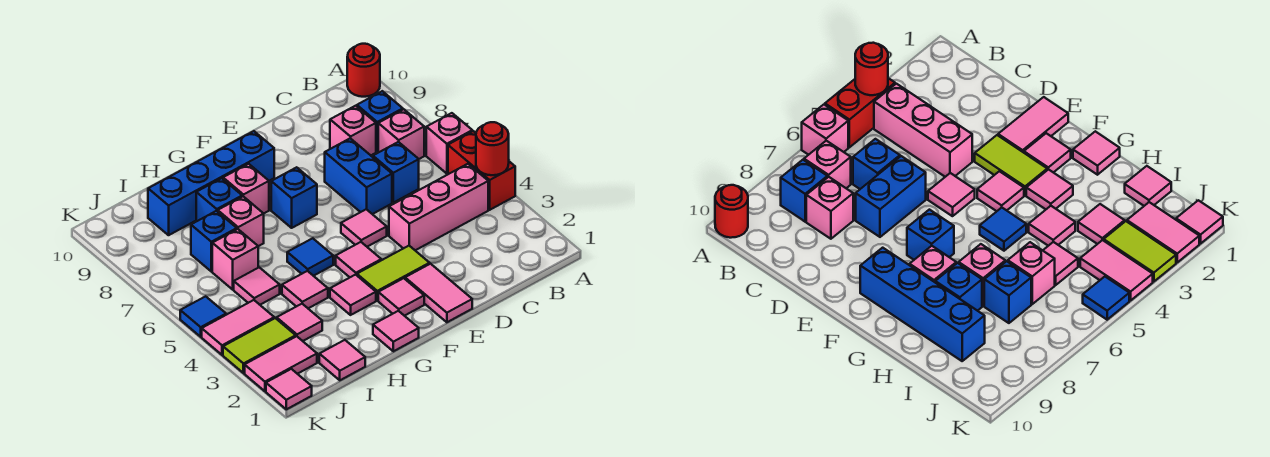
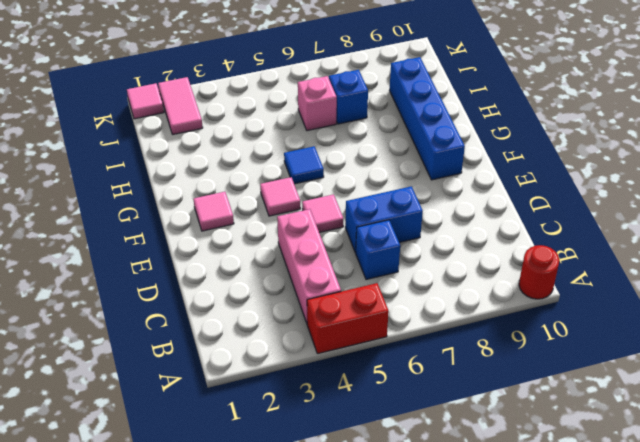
none -> pink 1x1 brick [426,113,472,174]
none -> pink 1x1 brick [378,109,424,159]
none -> blue 1x1 brick [357,91,403,152]
none -> pink 1x1 brick [330,106,376,155]

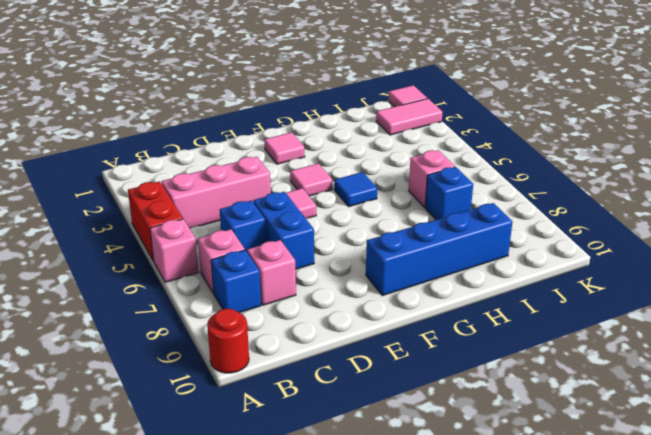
none -> pink 1x2 tile [405,264,472,322]
none -> lime 1x2 tile [357,246,430,301]
none -> blue 1x1 brick [271,167,317,228]
none -> pink 1x1 tile [373,311,419,351]

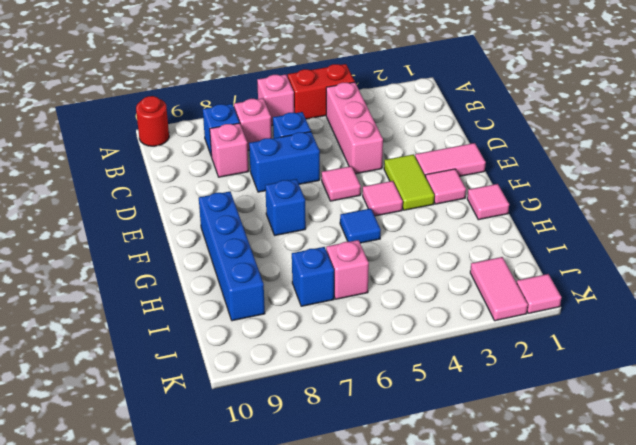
none -> pink 1x1 tile [330,275,376,315]
none -> pink 1x1 brick [223,164,269,213]
none -> pink 1x1 tile [282,271,328,308]
none -> pink 1x1 brick [218,196,264,246]

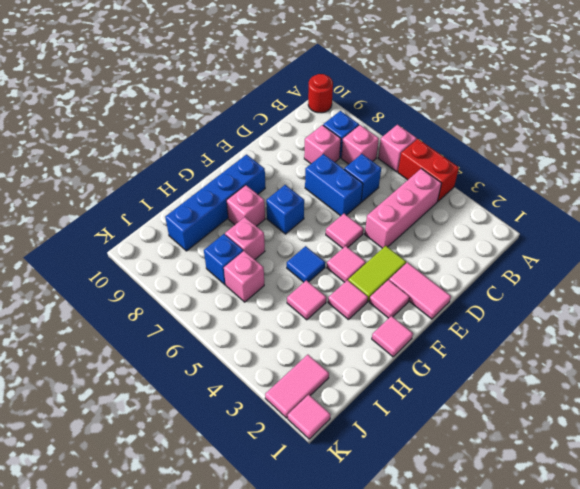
none -> blue 1x1 brick [196,178,242,221]
none -> pink 1x1 tile [319,340,365,380]
none -> pink 1x1 tile [277,304,322,341]
none -> pink 1x1 tile [234,267,280,305]

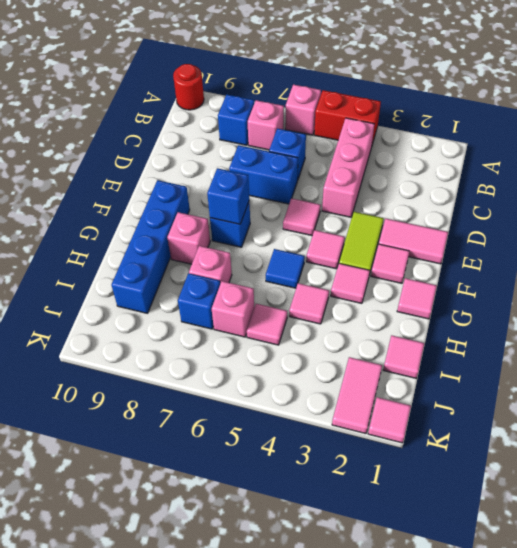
blue 1x1 brick [207,168,249,224] -> blue 1x1 brick moved to [196,178,242,221]
none -> pink 1x1 brick [330,106,376,155]
none -> pink 1x1 tile [277,304,322,341]
none -> lime 1x2 tile [223,318,296,373]
none -> pink 1x2 tile [202,300,274,355]

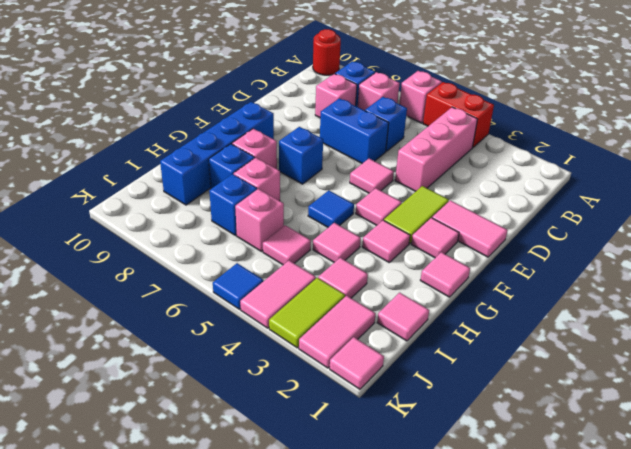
none -> red 1x1 round brick [476,122,509,175]

